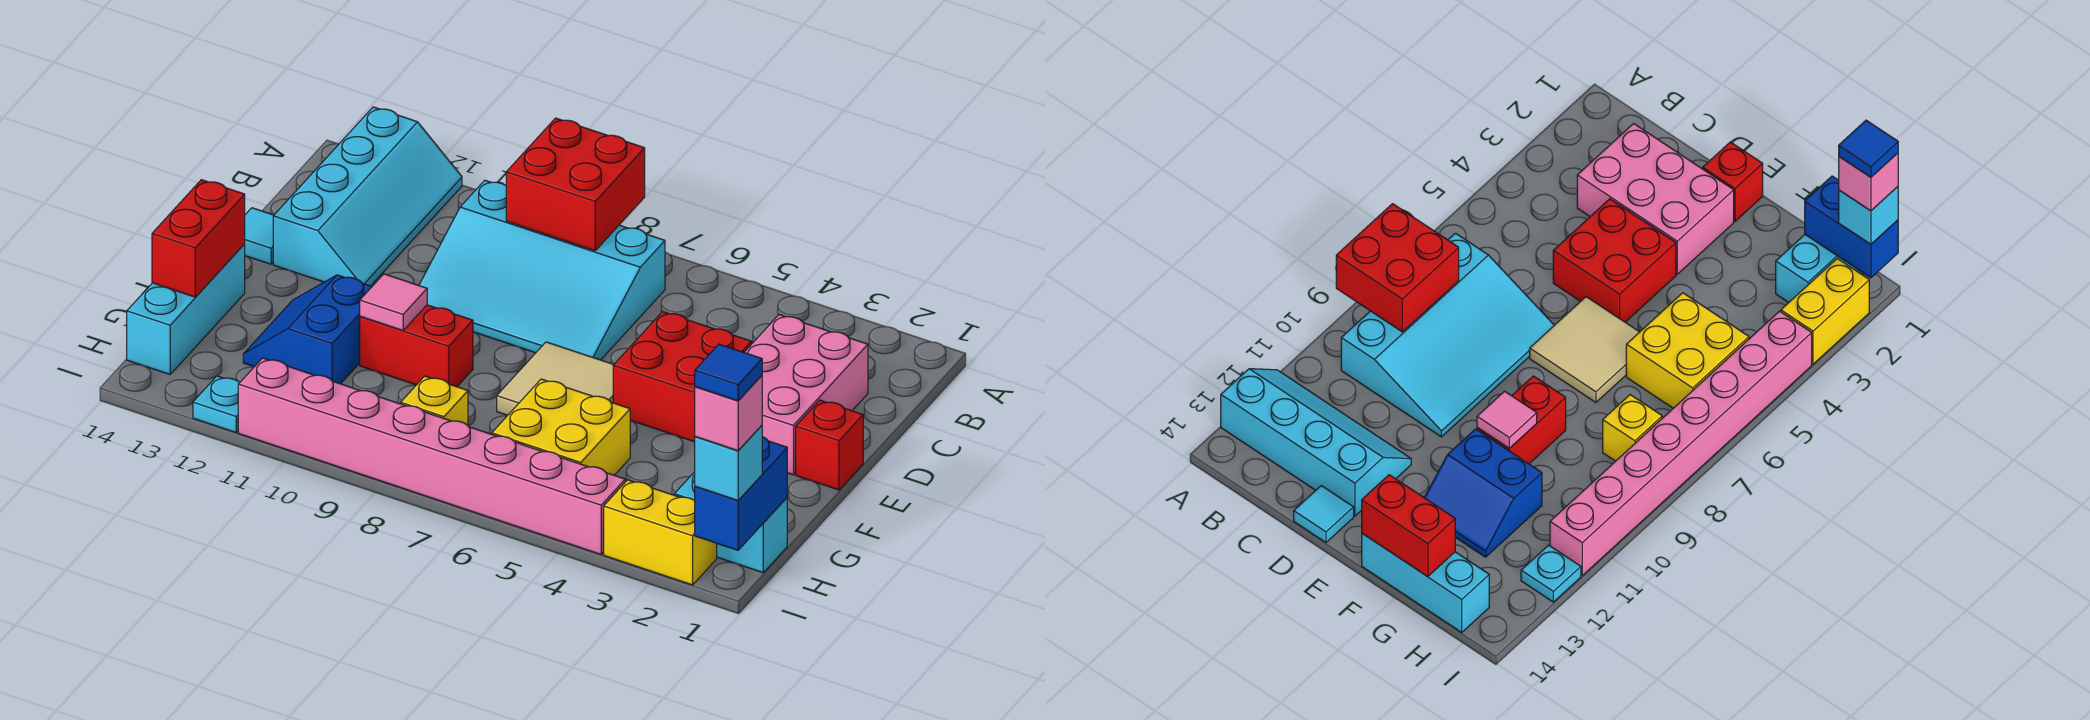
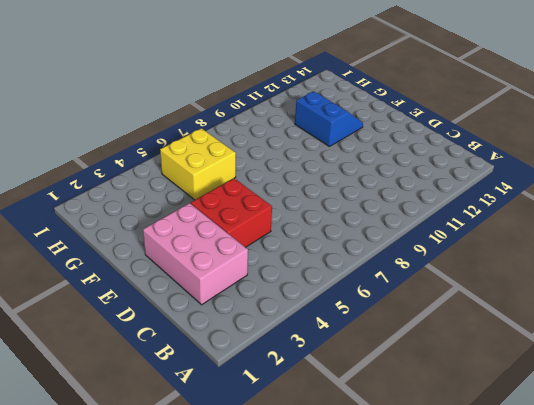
none -> cyan 2x4 slope [273,107,462,286]
none -> cyan 3x4 slope [419,180,665,360]
none -> cyan 1x1 tile [245,208,274,264]

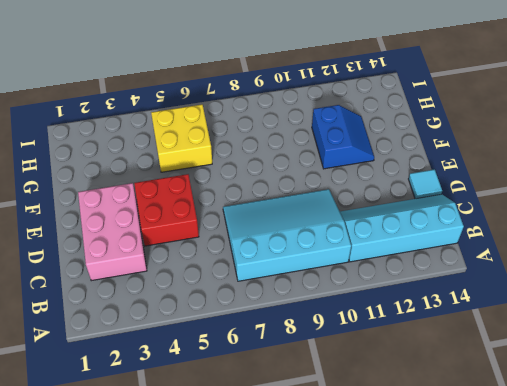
cyan 2x4 slope [340,194,464,262] -> cyan 2x4 slope turned to [273,107,462,286]
none -> red 1x1 brick [796,400,863,490]
none -> tan 2x2 tile [497,342,614,415]
none -> red 1x2 brick [360,305,473,387]

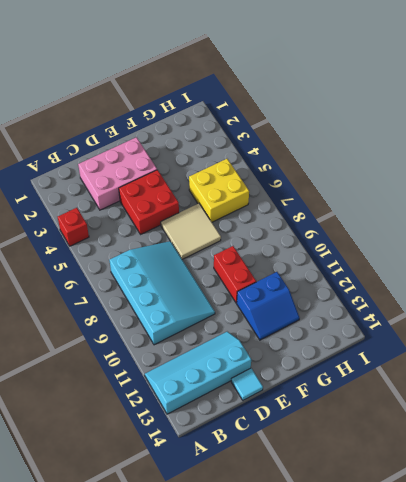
red 1x1 brick [58,208,89,246] -> red 1x1 brick moved to [796,400,863,490]
none -> cyan 1x3 brick [127,244,245,374]
none -> cyan 1x2 brick [674,472,787,573]
none -> yellow 1x1 brick [401,376,468,425]

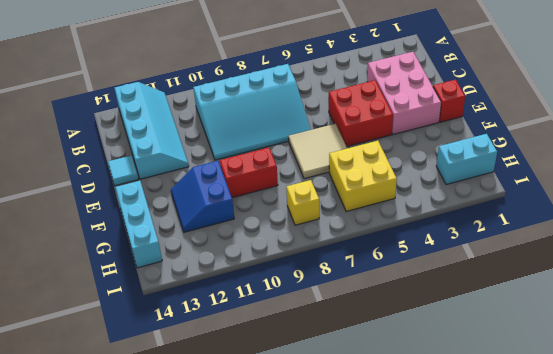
none -> yellow 1x2 brick [604,480,717,585]
none -> pink 1x8 brick [238,358,625,554]
none -> cyan 1x1 plate [193,376,240,432]

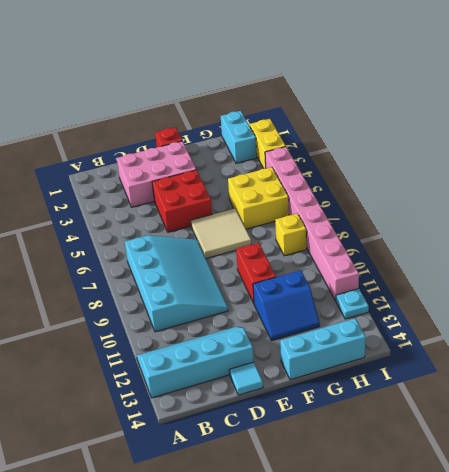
none -> red 2x2 brick [506,118,645,251]
none -> pink 1x1 tile [360,274,427,330]
none -> red 1x2 brick [152,180,245,297]

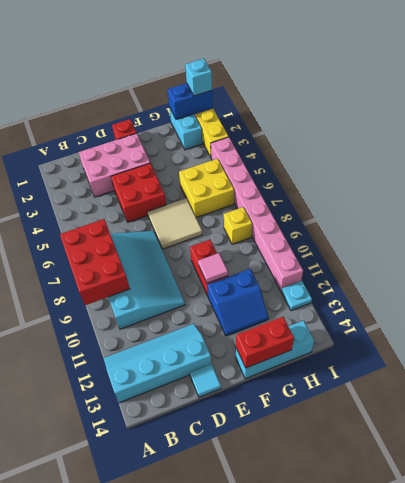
red 2x3 brick [60,219,130,305] -> red 2x2 brick [506,118,645,251]
none -> pink 1x1 brick [695,376,762,451]
none -> blue 1x1 tile [695,344,762,401]

